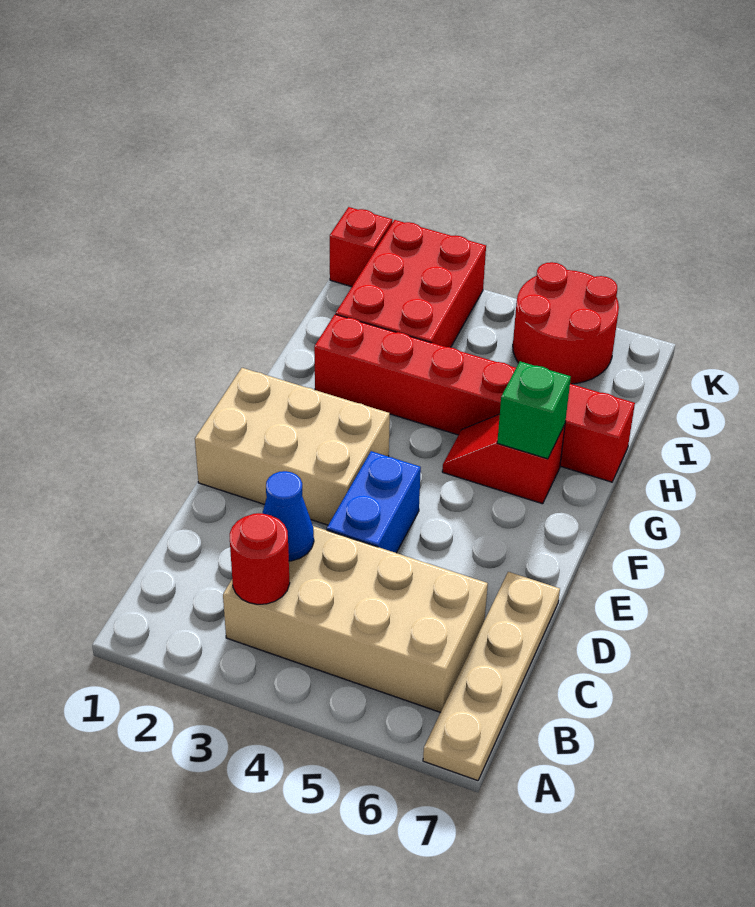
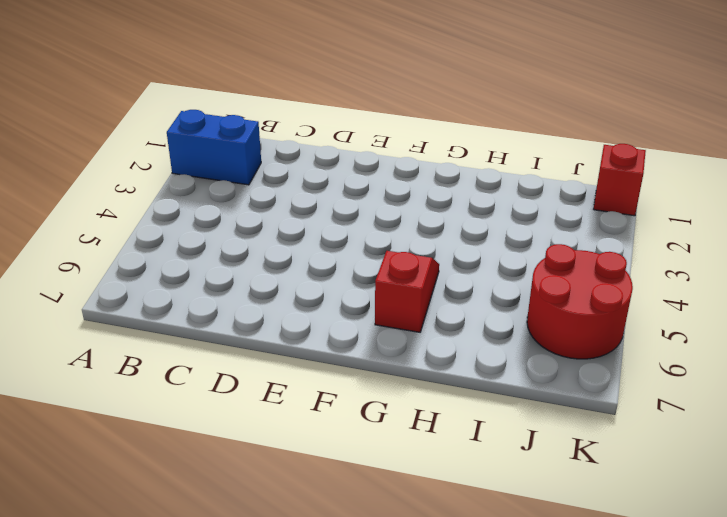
blue 1x2 brick [167,110,261,185] -> blue 1x2 brick moved to [327,451,421,553]
none -> tan 1x4 plate [423,572,560,781]
none -> tan 2x4 brick [223,526,488,712]
none -> tan 2x3 brick [195,368,390,525]

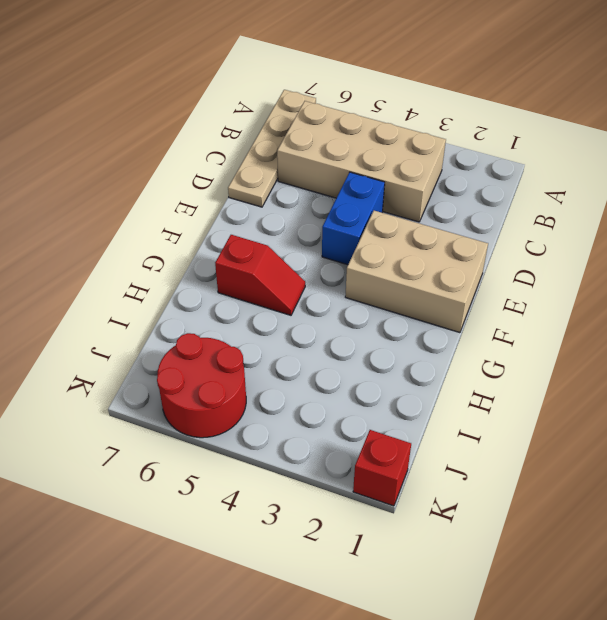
none -> red 1x6 brick [314,314,635,482]
none -> red 2x3 brick [336,220,486,347]
none -> red 1x1 round brick [230,513,290,604]

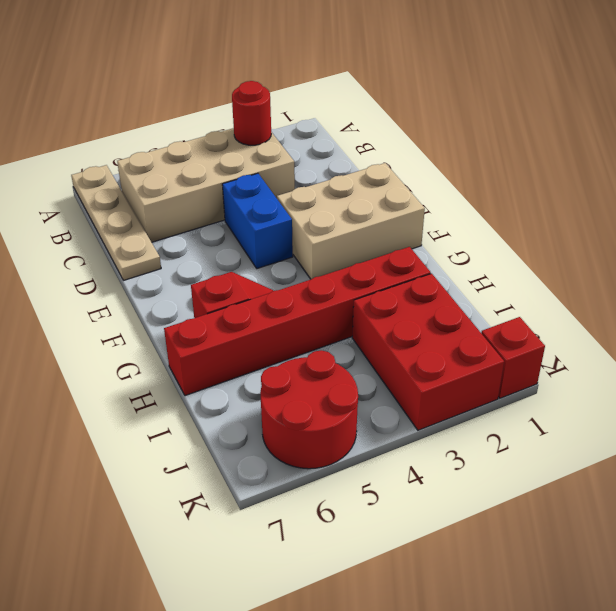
none -> blue 1x1 cone [262,471,314,561]
none -> green 1x1 brick [497,361,571,459]

